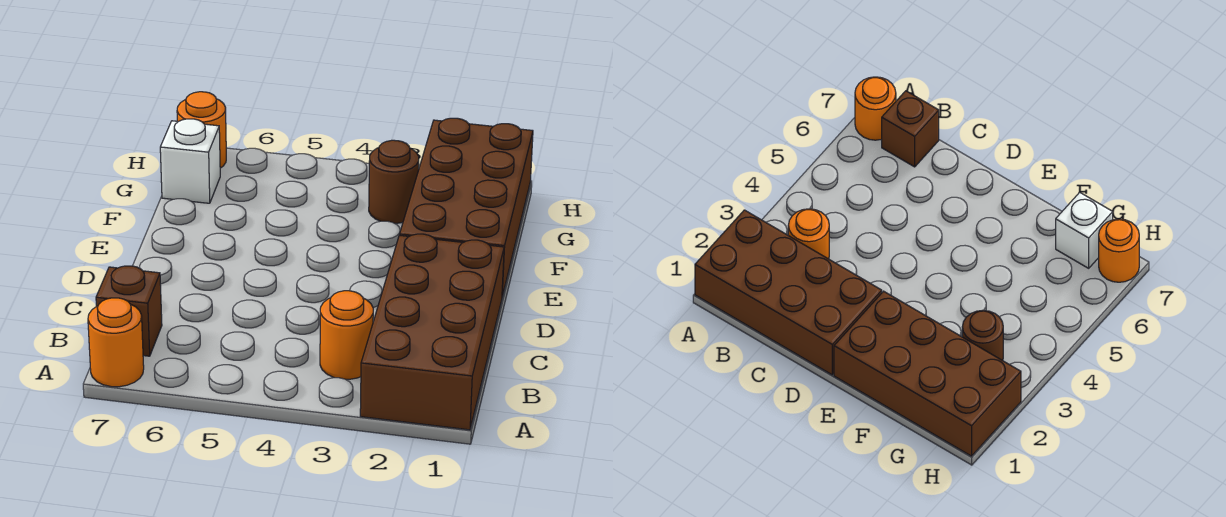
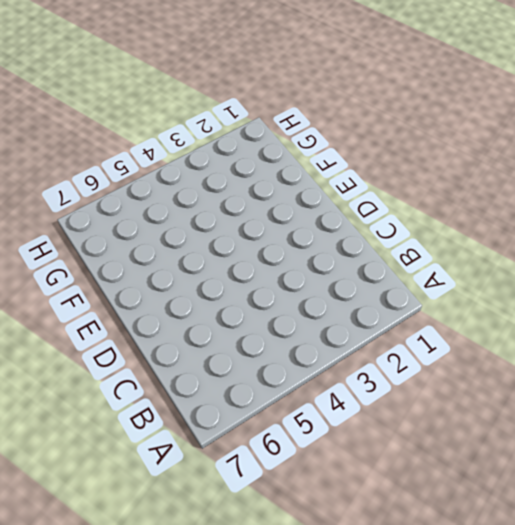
none -> brown 2x4 brick [360,234,504,430]
none -> orange 1x1 round brick [88,298,144,387]

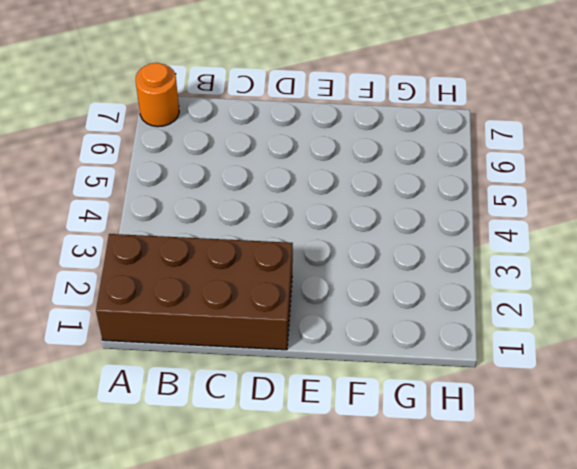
none -> orange 1x1 round brick [320,291,373,379]
none -> brown 1x1 brick [96,266,162,356]

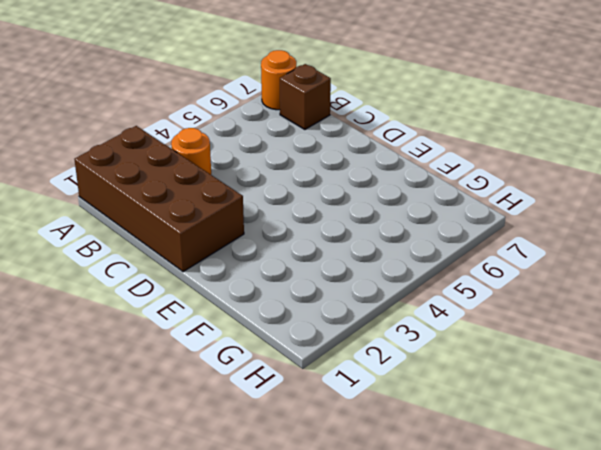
none -> brown 2x4 brick [400,118,533,296]
none -> brown 1x1 round brick [369,140,419,223]

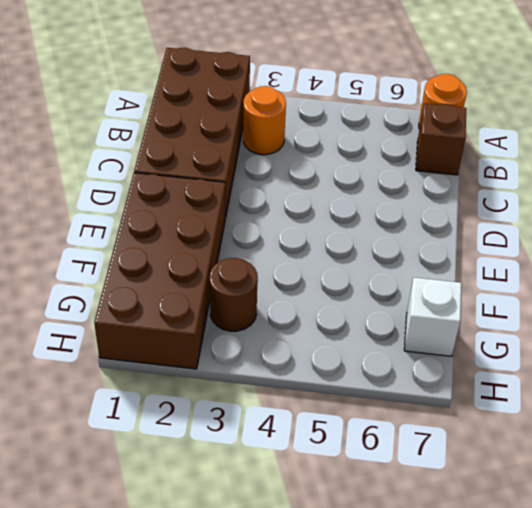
none -> orange 1x1 round brick [177,92,226,168]

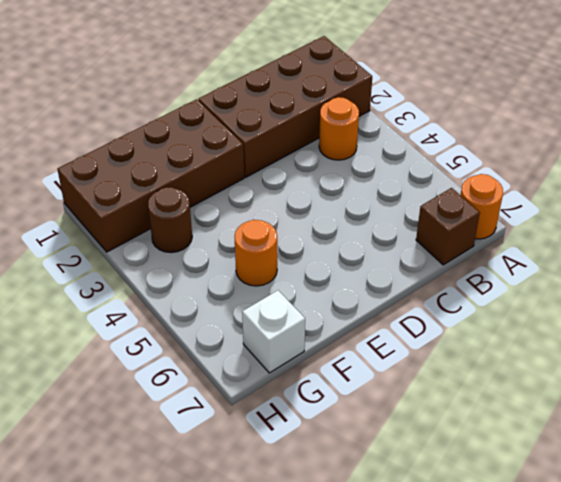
orange 1x1 round brick [234,220,277,286] -> orange 1x1 round brick moved to [177,92,226,168]

